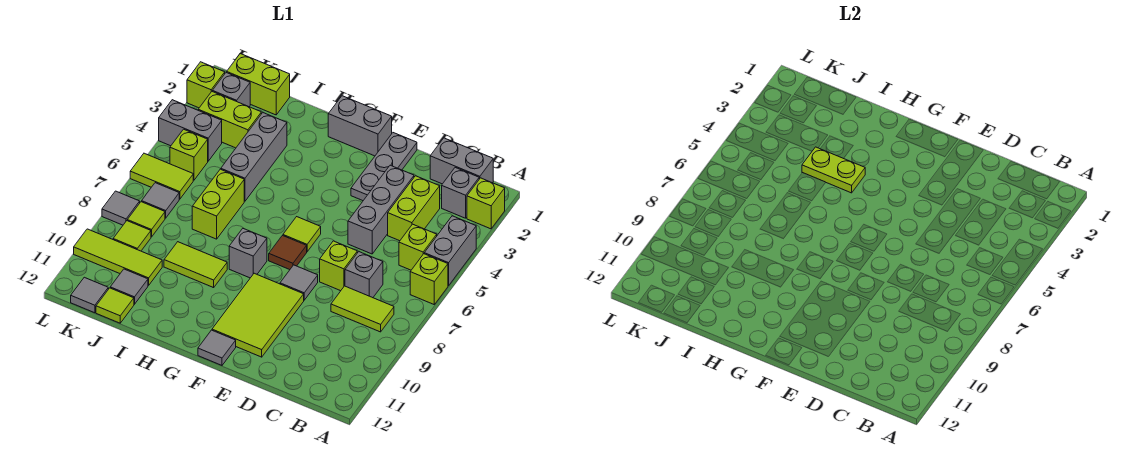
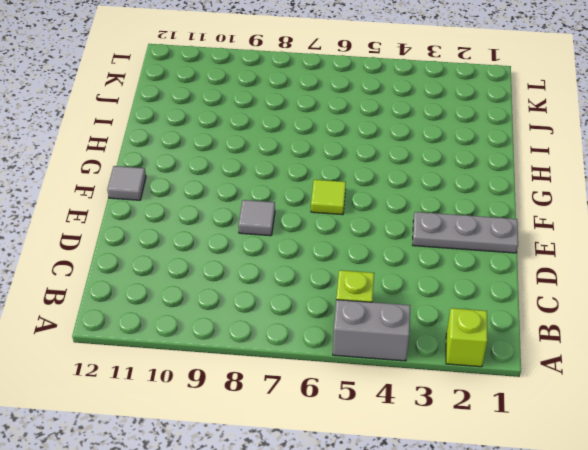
none -> lime 1x1 brick [410,254,448,304]
none -> grey 1x2 brick [430,138,493,184]
none -> grey 1x1 brick [442,168,479,218]
none -> lime 1x2 tile [331,286,394,332]

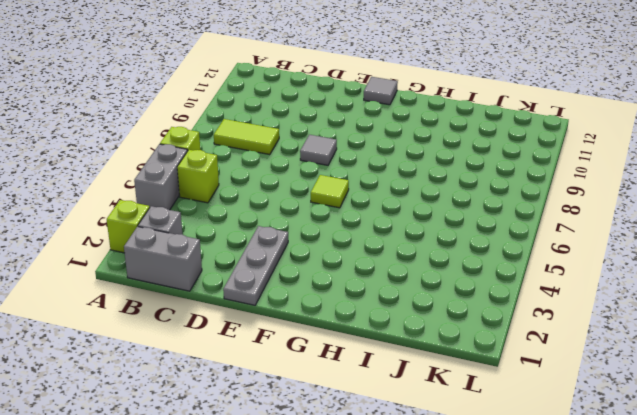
none -> lime 1x2 brick [388,176,440,241]
none -> grey 1x1 brick [345,252,383,298]
none -> grey 1x3 brick [348,165,414,254]
none -> lime 1x1 brick [320,241,357,291]

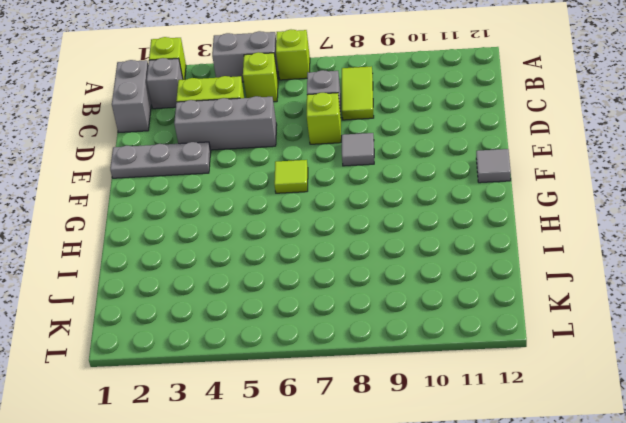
none -> lime 2x3 tile [212,273,304,357]
none -> grey 1x2 brick [328,96,392,156]
none -> brown 1x1 tile [269,236,307,270]
none -> grey 1x1 brick [229,229,267,278]

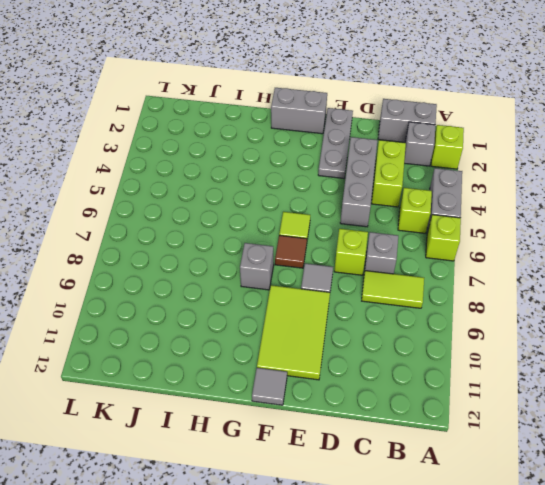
none -> lime 1x2 tile [164,242,227,288]
none -> grey 1x3 brick [221,113,287,201]
none -> lime 1x2 brick [192,169,244,239]
none -> lime 1x2 brick [227,54,290,115]

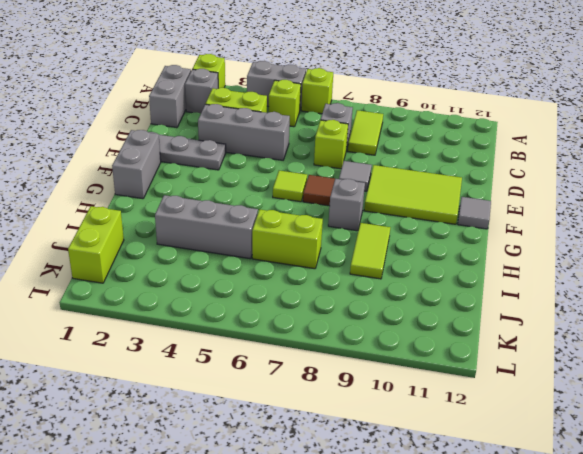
none -> lime 1x2 brick [198,92,261,148]
none -> lime 1x3 tile [74,229,162,285]
none -> grey 1x1 tile [110,269,148,304]
none -> lime 1x1 tile [96,288,134,323]

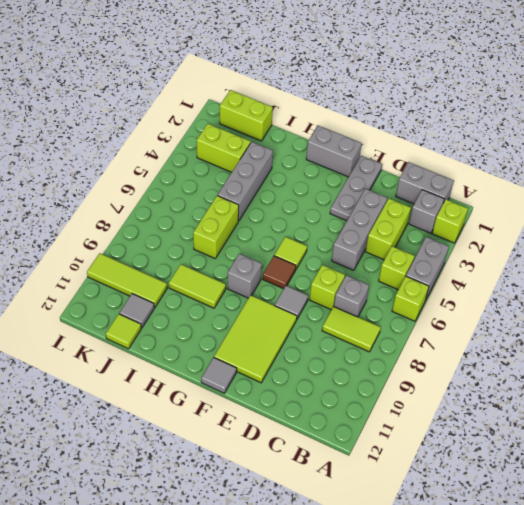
none -> grey 1x1 brick [212,72,250,107]
none -> grey 1x2 brick [159,100,222,161]
none -> lime 1x1 brick [170,129,208,180]
none -> lime 1x2 tile [130,153,193,199]

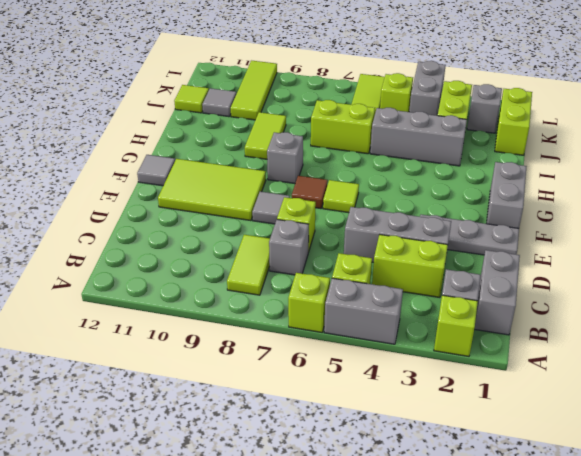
none -> grey 1x1 tile [142,183,179,218]
none -> lime 1x1 tile [127,202,165,237]
none -> lime 1x1 tile [113,221,151,251]
none -> grey 1x1 tile [71,277,108,313]

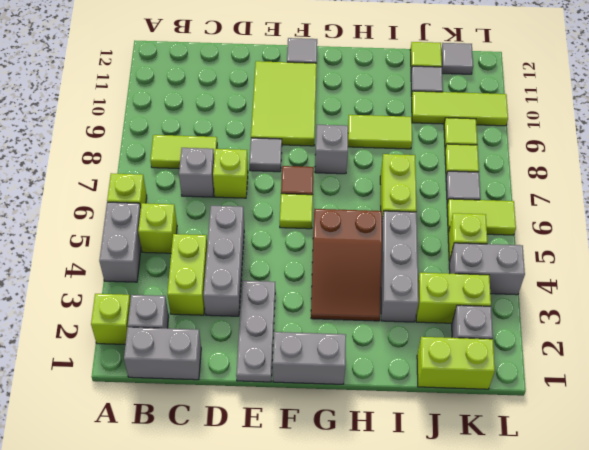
brown 2x3 slope [311,209,382,321] -> none
none -> lime 1x1 brick [187,62,225,108]
none -> grey 1x1 tile [102,191,140,225]
none -> lime 1x2 plate [802,147,865,193]

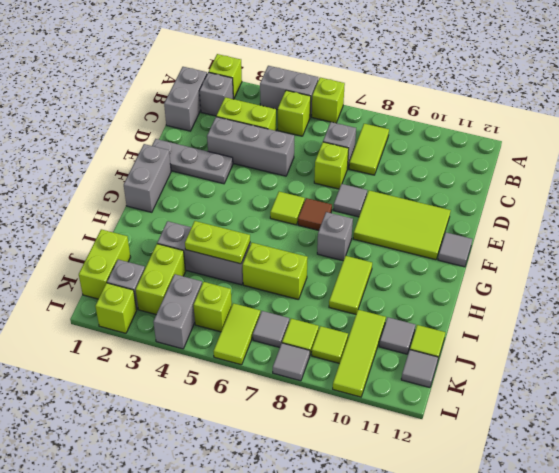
lime 1x2 plate [185,221,250,264] -> lime 1x2 plate turned to [802,147,865,193]

